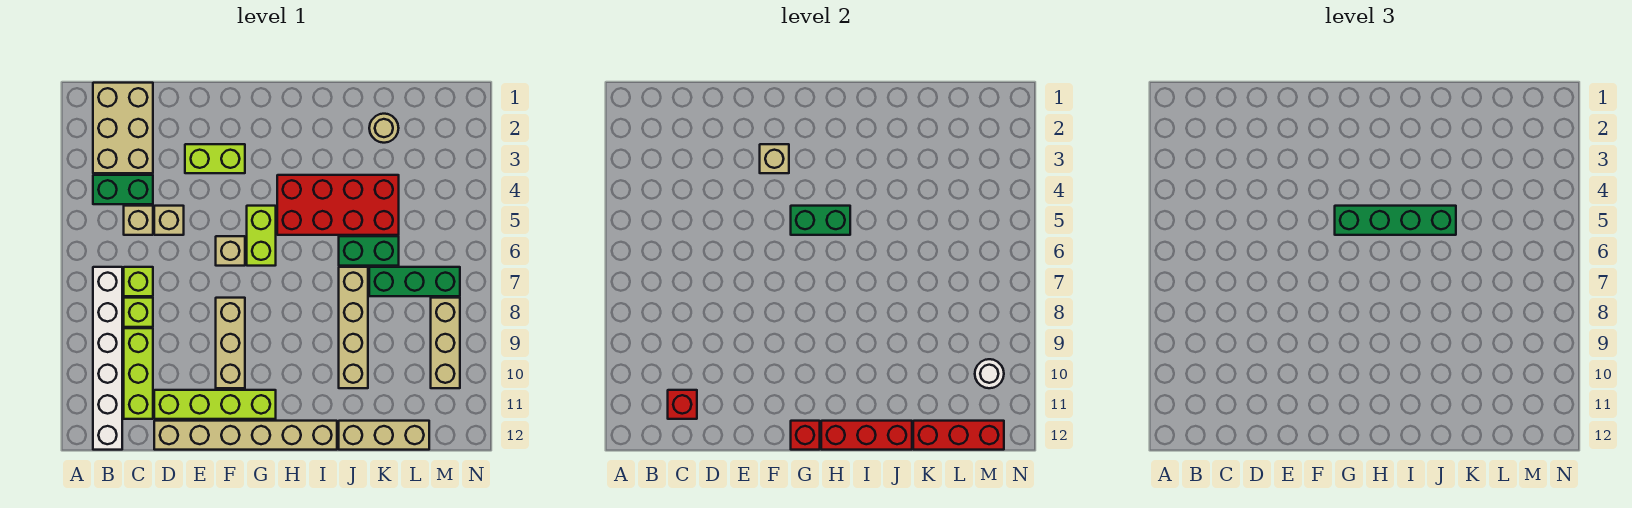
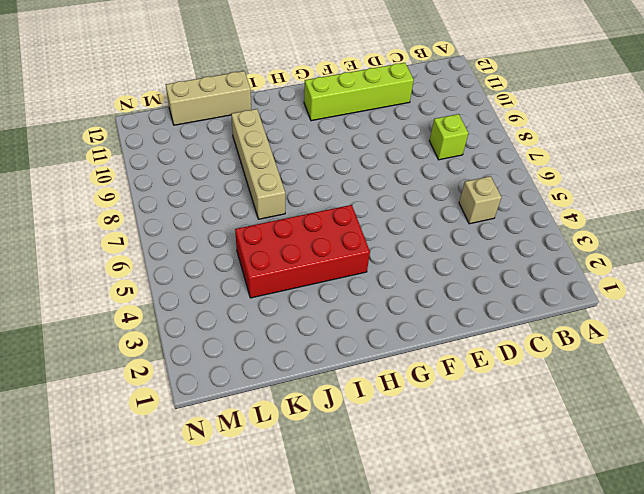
none -> tan 2x3 brick [93,83,153,173]
none -> green 1x2 brick [93,175,153,204]
none -> white 1x6 brick [93,267,122,450]

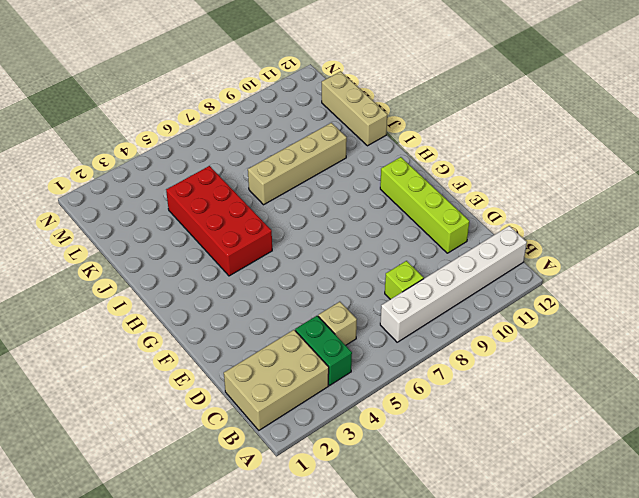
none -> lime 1x1 brick [124,267,153,296]
none -> lime 1x3 brick [124,328,153,419]
none -> tan 1x1 brick [154,206,184,235]

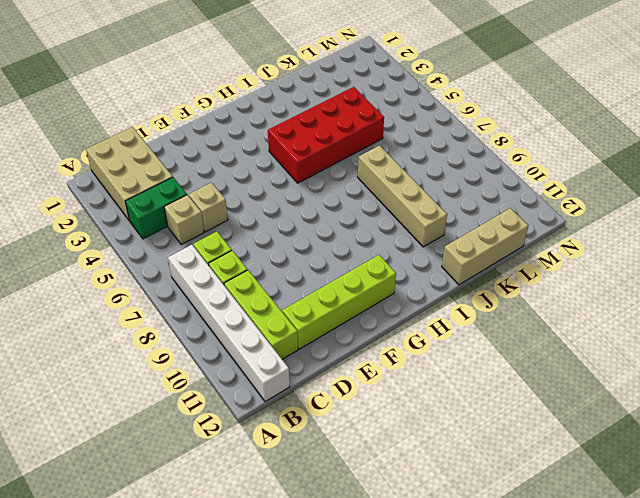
none -> tan 1x6 brick [154,421,337,450]
none -> lime 1x2 brick [185,144,245,173]
none -> tan 1x1 brick [216,236,245,266]

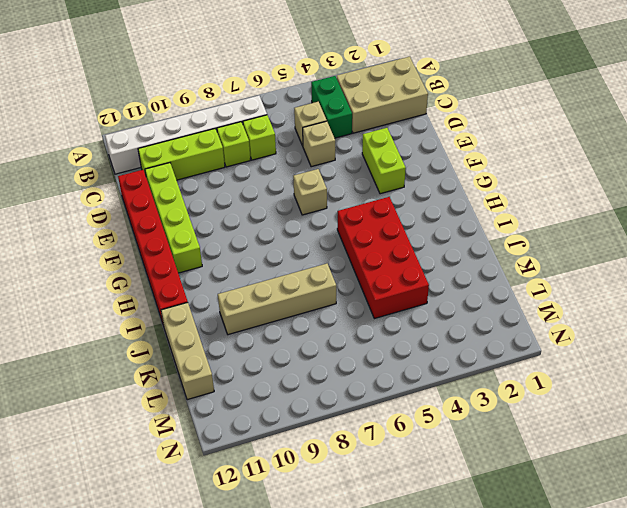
red 1x6 brick [118,170,188,323] -> tan 1x6 brick [154,421,337,450]
none -> tan 1x3 brick [216,298,245,388]
none -> lime 1x2 brick [247,206,276,266]
none -> green 1x2 brick [339,236,399,266]

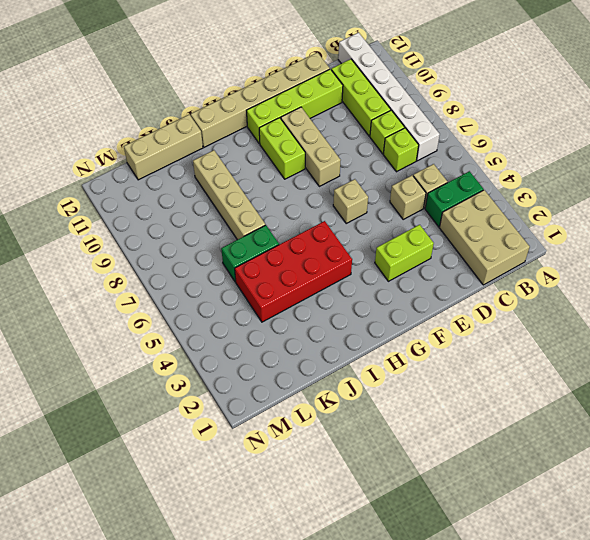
lime 1x2 brick [259,118,305,179] -> lime 1x2 brick moved to [247,206,276,266]
none -> tan 1x1 round brick [369,114,399,143]
none -> green 1x3 brick [369,267,460,296]
none -> tan 1x3 brick [431,298,460,388]

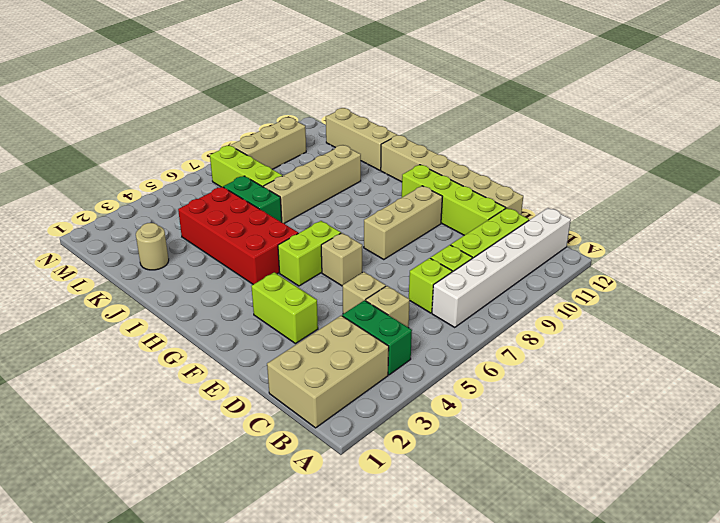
lime 1x3 brick [210,146,282,187] -> green 1x3 brick [369,267,460,296]
none -> red 1x1 brick [668,390,697,419]
none -> tan 1x1 brick [760,144,789,173]
none -> green 1x2 brick [791,206,850,235]

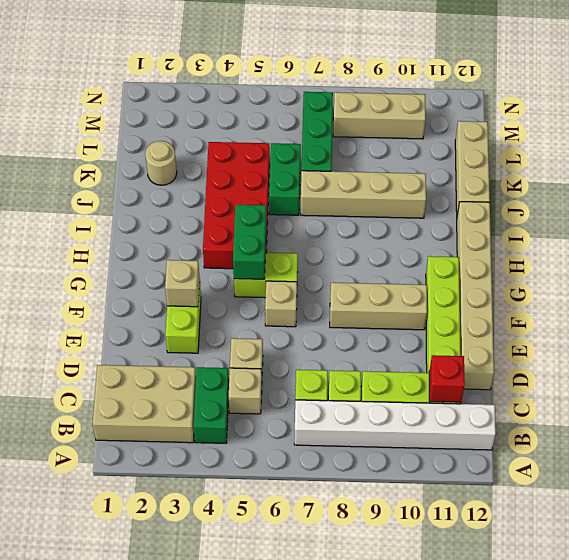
none -> red 1x1 brick [791,421,820,450]
none -> red 1x3 brick [821,421,912,450]
none -> red 1x3 brick [913,421,1004,450]

